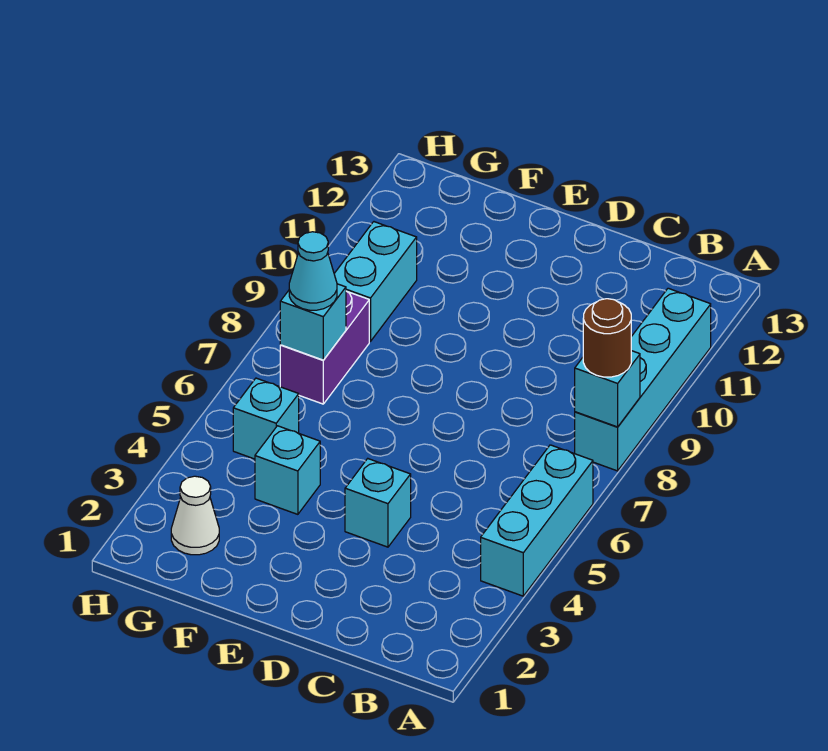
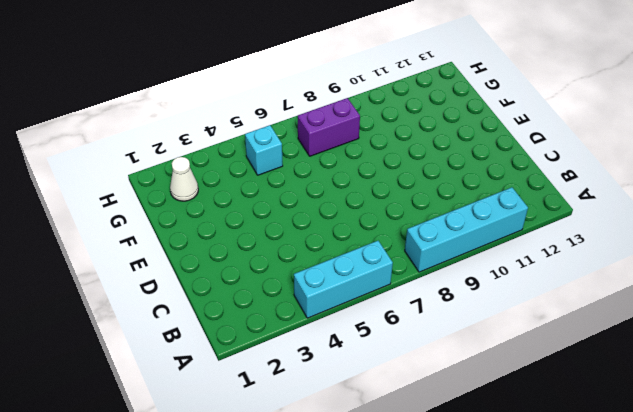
none -> cyan 1x1 brick [345,459,411,547]
none -> cyan 1x1 brick [255,426,320,514]
none -> cyan 1x2 brick [334,222,417,341]

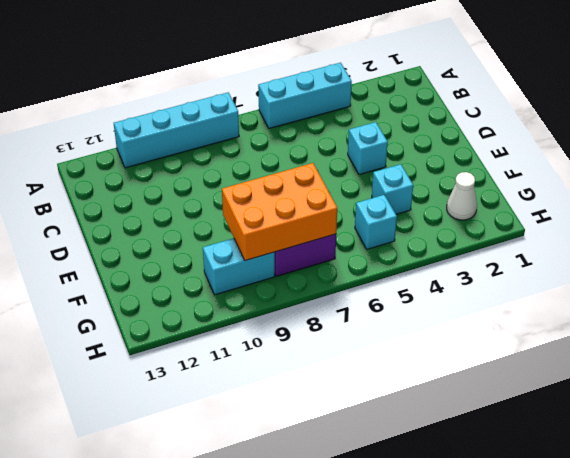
orange 2x3 brick [222,163,337,261] -> cyan 1x1 brick [280,284,346,360]
none -> cyan 1x1 brick [575,351,640,427]
none -> brown 1x1 round brick [583,299,631,377]
none -> cyan 1x1 cone [289,232,337,310]

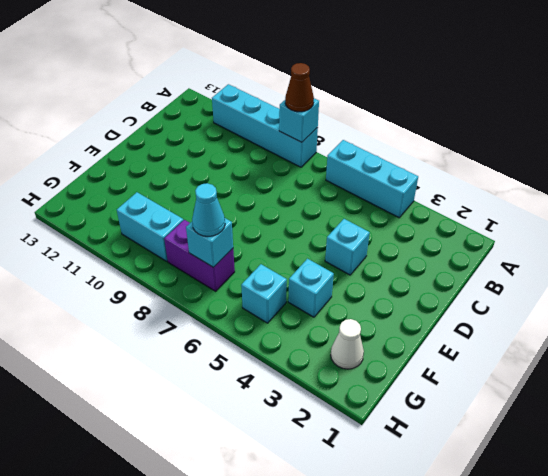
brown 1x1 cone [285,63,314,112] -> brown 1x1 round brick [583,299,631,377]

